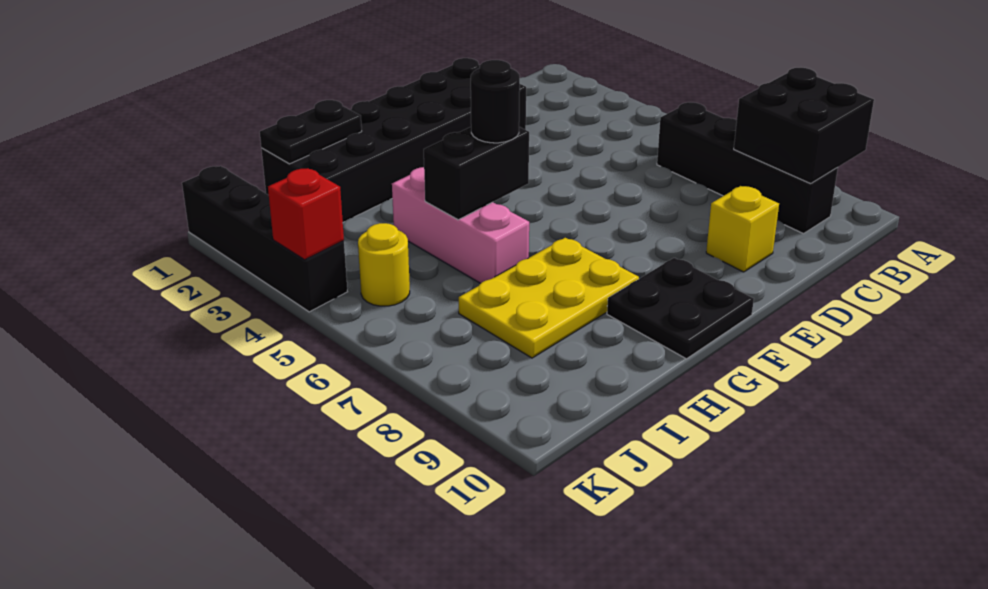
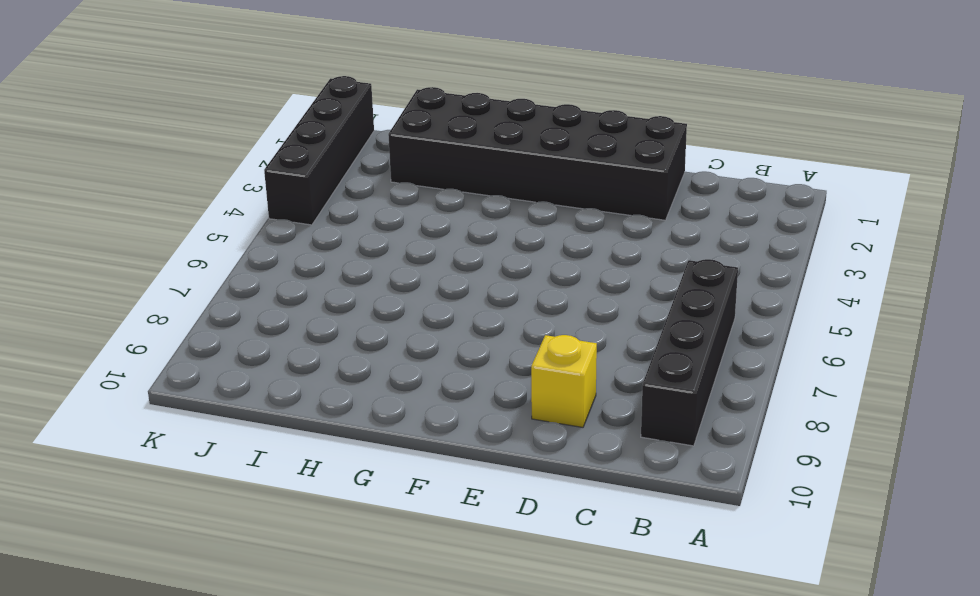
none -> black 2x2 plate [607,258,754,359]
none -> yellow 2x3 plate [459,238,639,358]
none -> pink 1x3 brick [392,167,529,283]

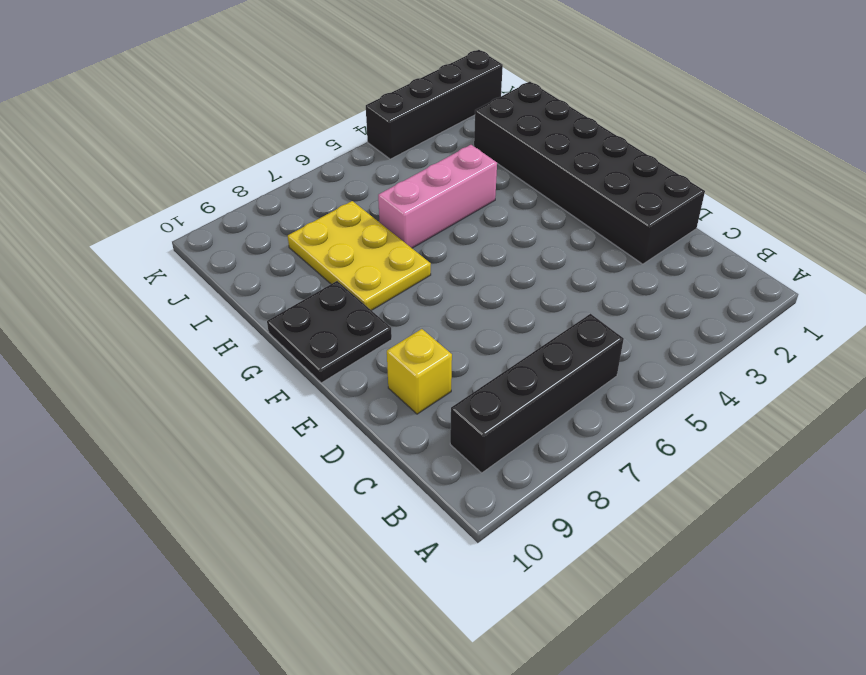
none -> yellow 1x1 round brick [358,223,410,306]
none -> black 2x2 brick [734,68,874,184]
none -> black 1x2 brick [424,127,529,220]

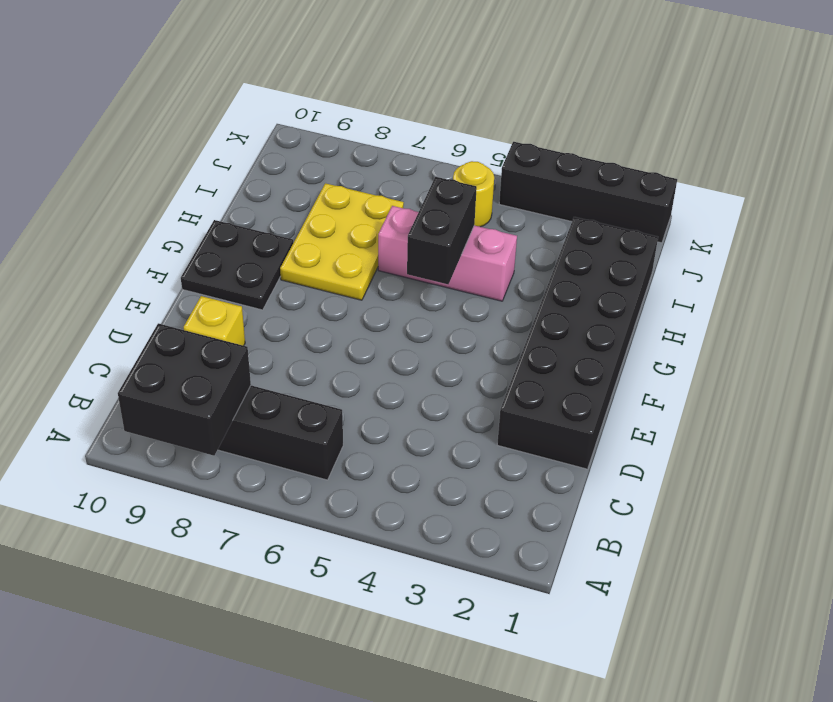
none -> black 1x2 plate [260,100,362,164]
none -> red 1x1 brick [268,168,344,260]
none -> black 1x1 round brick [471,60,520,143]

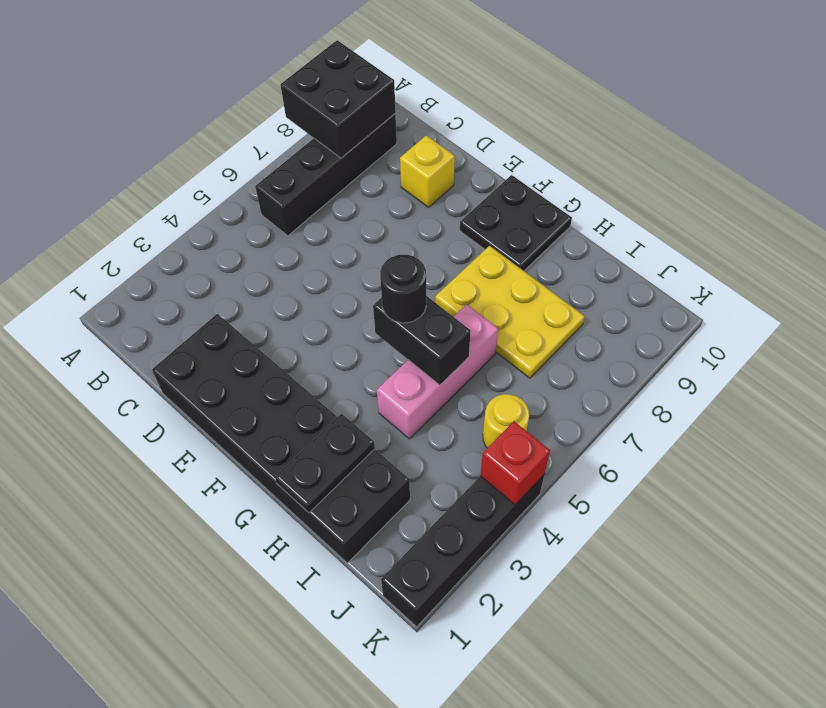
black 1x2 plate [275,414,375,513] -> black 1x2 plate turned to [260,100,362,164]

